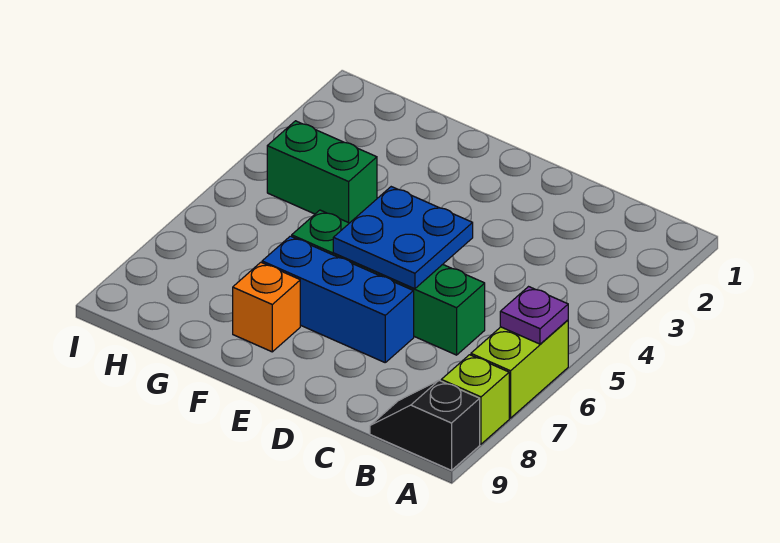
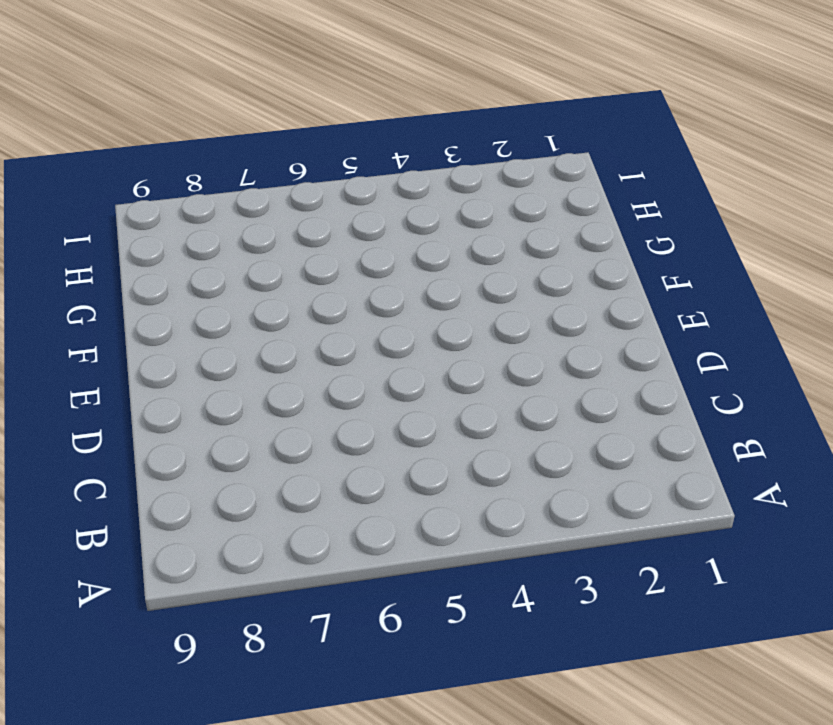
none -> lime 1x2 brick [471,320,568,418]
none -> lime 1x1 brick [441,355,509,444]

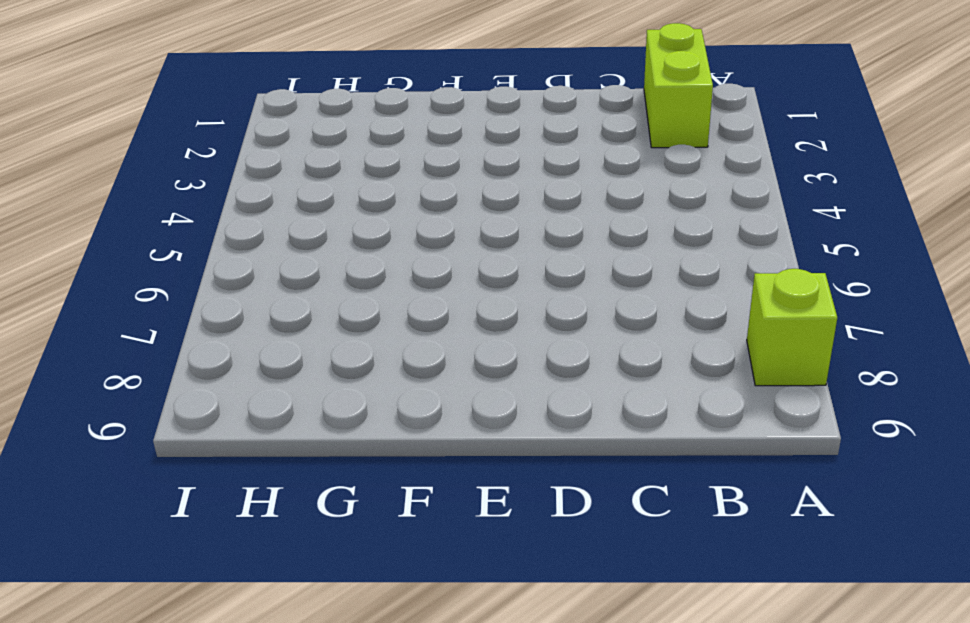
lime 1x2 brick [644,23,713,148] -> lime 1x2 brick moved to [471,320,568,418]
none -> black 1x2 slope [370,381,480,470]
none -> green 1x4 brick [292,210,485,355]

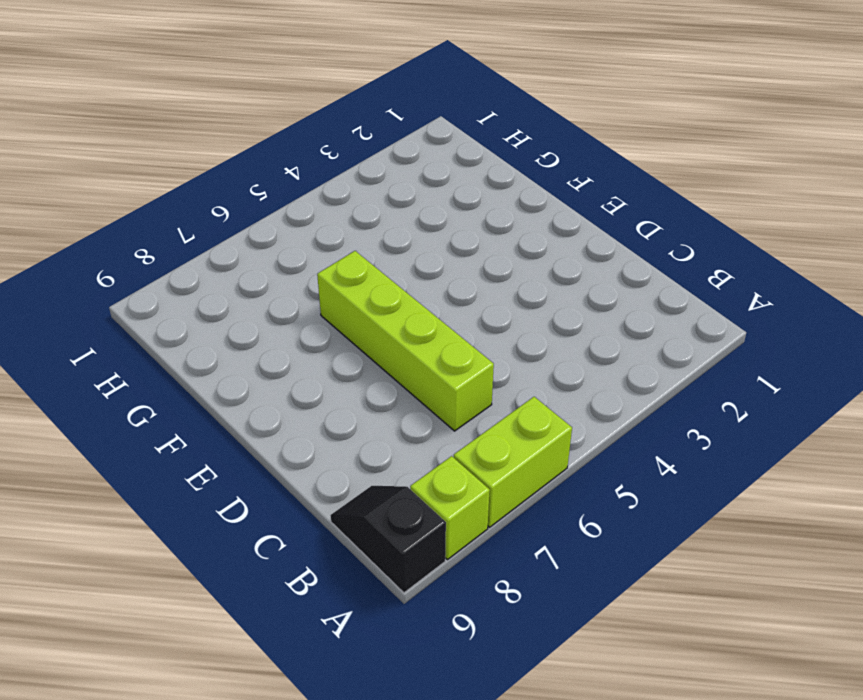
lime 1x4 brick [317,251,494,431] -> green 1x4 brick [292,210,485,355]
none -> blue 1x3 brick [262,236,414,362]
none -> orange 1x1 brick [233,262,300,352]

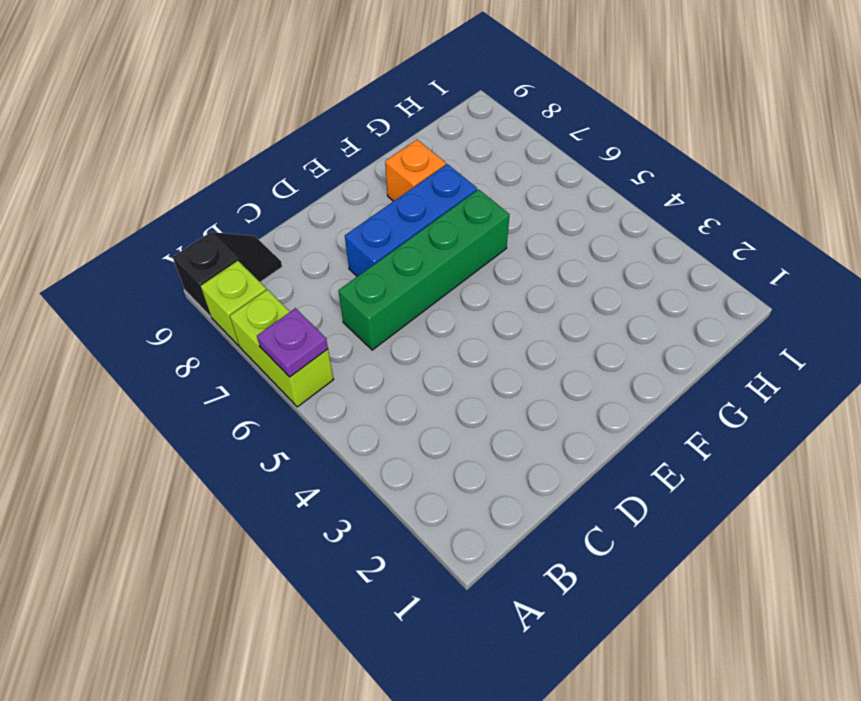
none -> green 1x2 brick [267,121,377,223]
none -> blue 2x2 plate [333,187,473,289]

